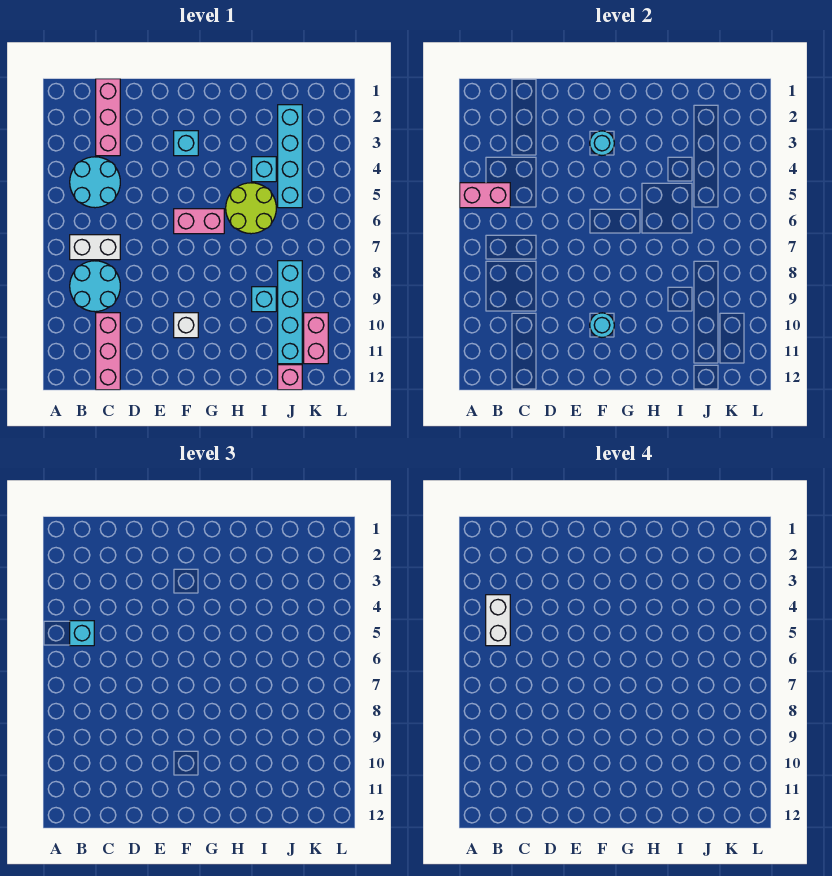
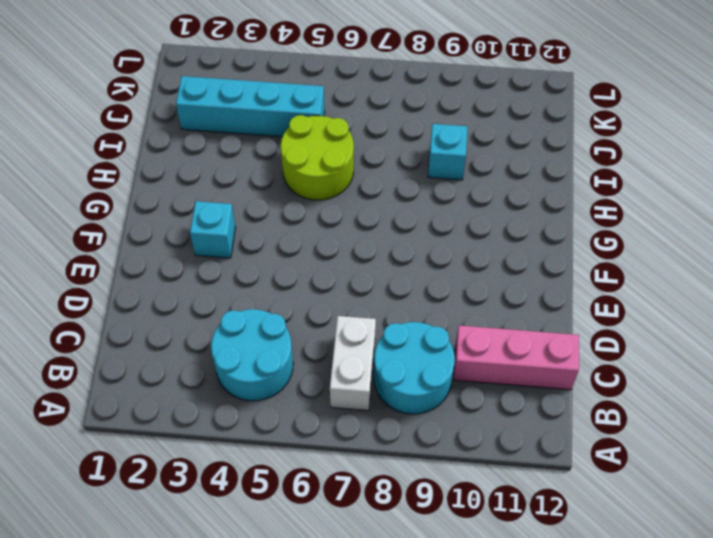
none -> pink 1x3 brick [96,79,120,156]
none -> pink 1x2 brick [174,209,224,234]
none -> white 1x1 brick [174,313,198,338]

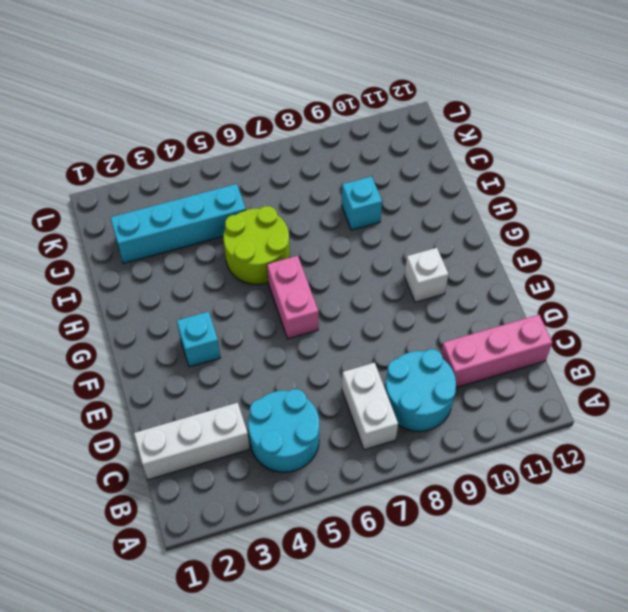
white 1x3 brick [134,403,250,480] -> pink 1x3 brick [96,79,120,156]
none -> cyan 1x1 brick [252,157,276,182]
none -> cyan 1x4 brick [278,261,302,364]
none -> pink 1x1 brick [278,365,302,390]

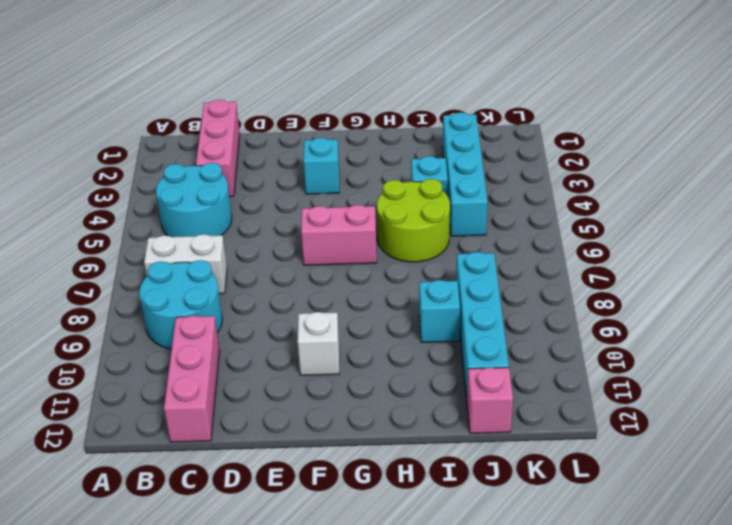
none -> pink 1x2 brick [304,313,328,364]
none -> pink 1x2 brick [460,183,510,208]
none -> cyan 1x1 round brick [590,131,614,155]

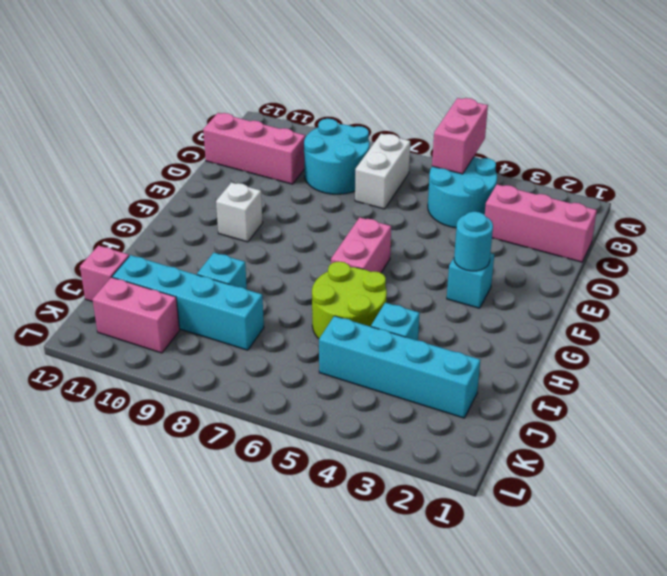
none -> cyan 1x1 round brick [590,313,614,337]
none -> cyan 1x1 brick [70,621,94,646]
none -> white 1x2 brick [486,595,510,646]

